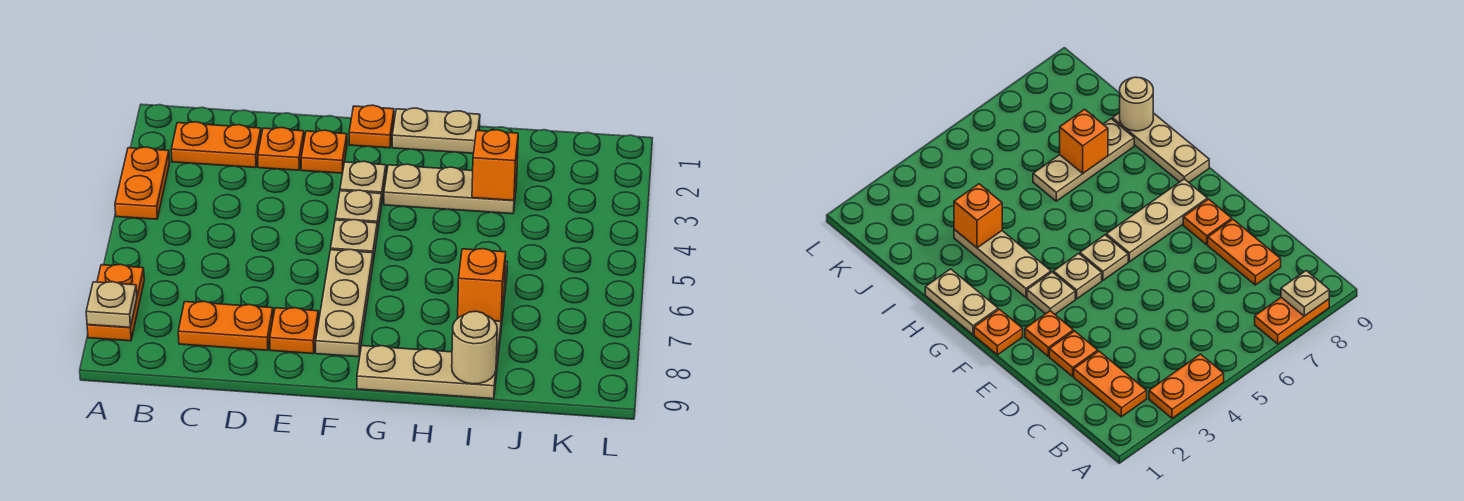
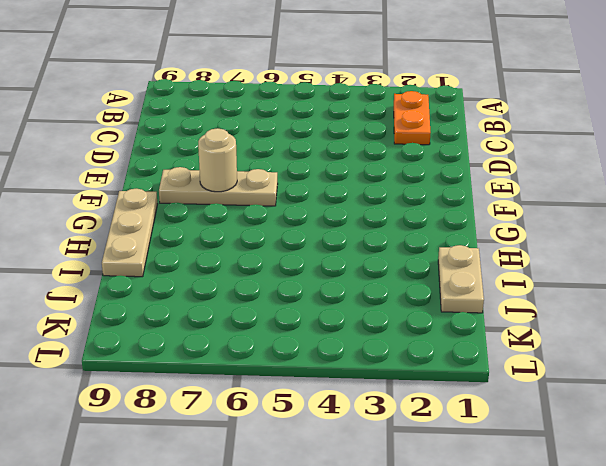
tan 1x1 round brick [198,128,237,192] -> tan 1x1 round brick moved to [452,311,497,384]
tan 1x2 plate [438,245,484,313] -> tan 1x2 plate moved to [392,108,480,153]
none -> orange 1x2 plate [115,147,170,219]
none -> orange 1x2 plate [87,264,144,341]
none -> orange 1x2 plate [178,301,273,350]

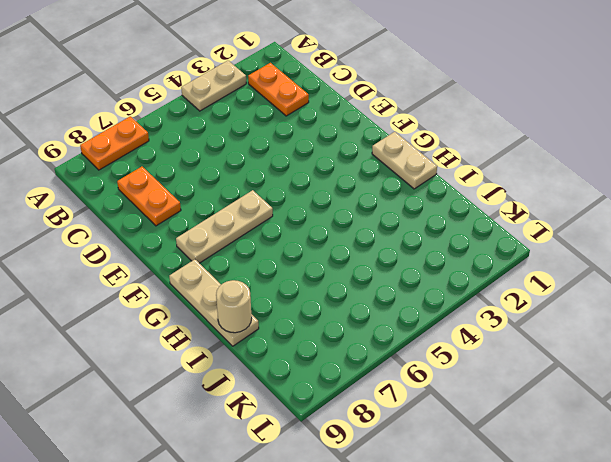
tan 1x2 plate [181,61,246,111] -> orange 1x2 plate [115,147,170,219]
none -> orange 1x1 plate [258,127,304,170]
none -> orange 1x1 plate [301,130,347,173]
none -> orange 1x1 plate [270,308,318,354]

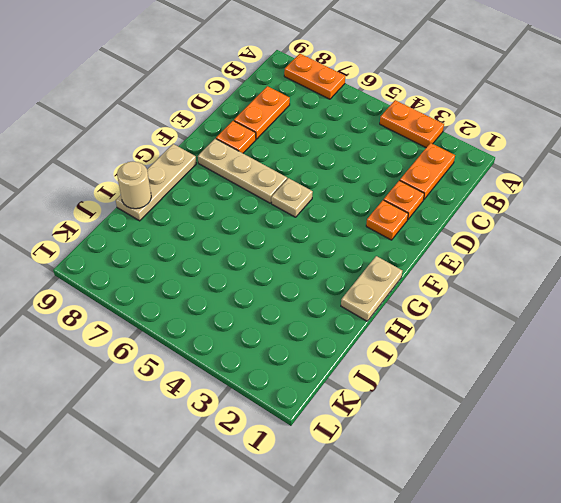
none -> orange 1x1 plate [349,105,394,148]
none -> tan 1x1 plate [340,161,386,200]
none -> tan 1x1 plate [335,190,382,234]

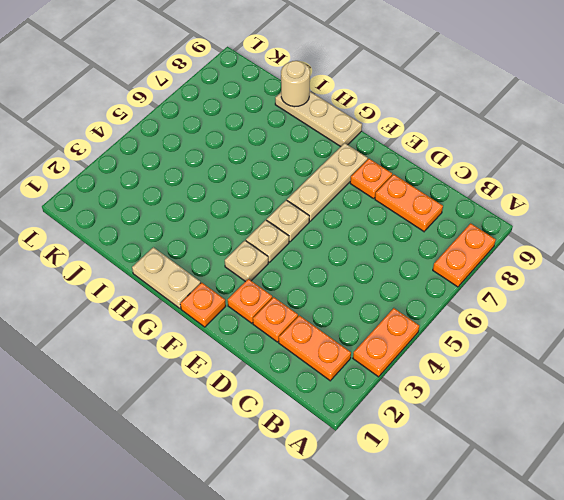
none -> tan 1x3 plate [384,164,517,214]
none -> tan 1x3 plate [1033,119,1134,201]
none -> tan 1x1 plate [86,282,137,327]

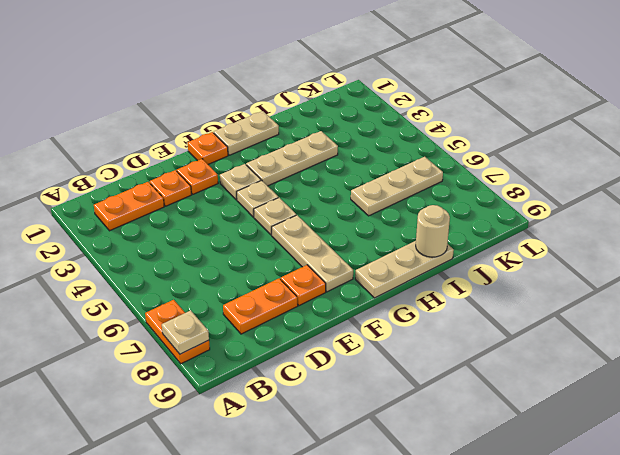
tan 1x3 plate [351,157,443,216] -> tan 1x3 plate turned to [1033,119,1134,201]
none -> orange 1x2 plate [115,147,170,219]
none -> orange 1x1 brick [472,130,518,200]
none -> orange 1x1 brick [458,249,506,321]

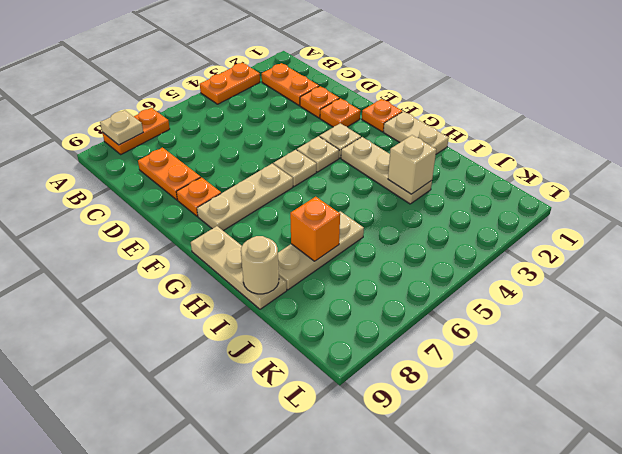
tan 1x1 brick [388,135,436,194] -> orange 1x1 brick [472,130,518,200]

